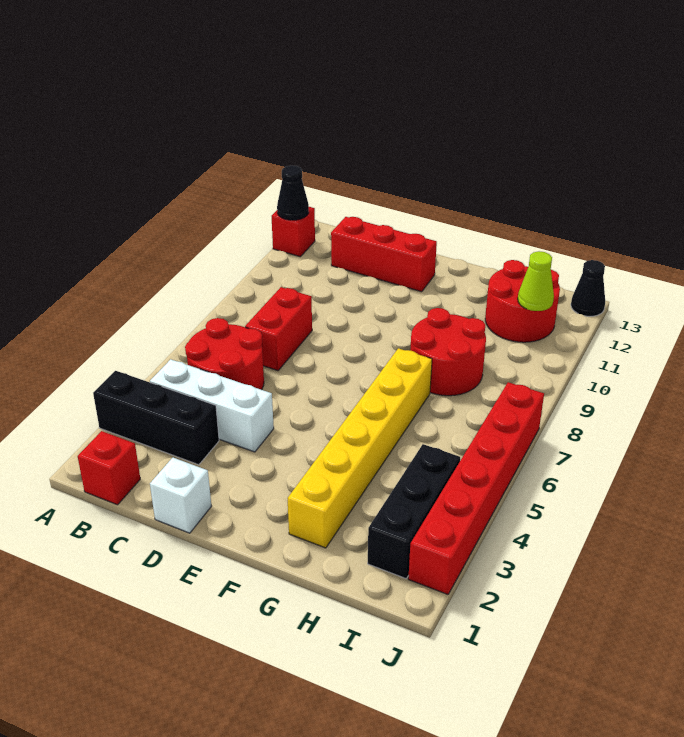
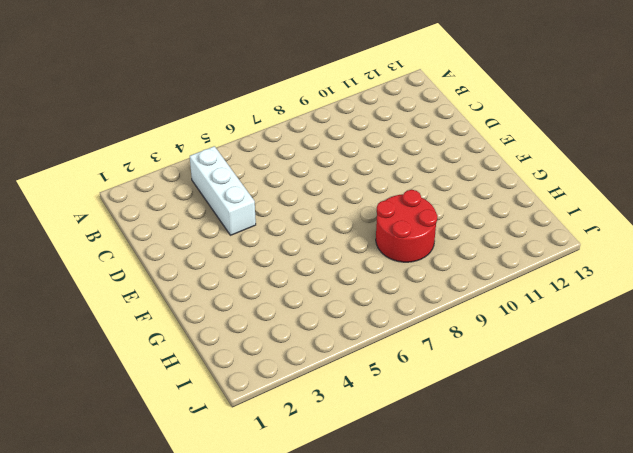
none -> black 1x3 brick [93,371,219,465]
none -> red 1x1 brick [272,207,315,257]
none -> red 1x1 brick [78,431,140,505]

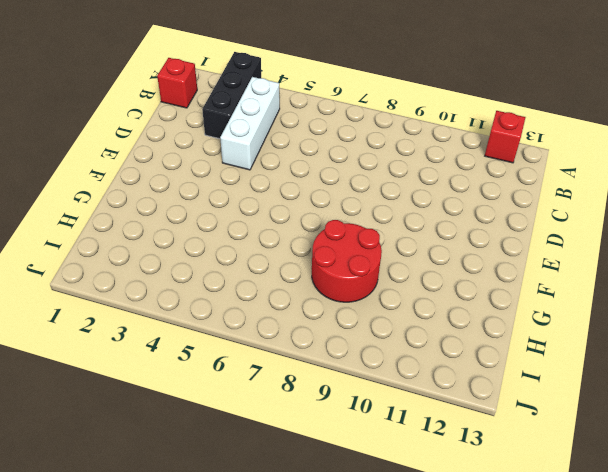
none -> red 2x2 round brick [185,318,264,390]
none -> red 1x2 brick [245,287,312,371]
none -> red 1x3 brick [331,217,437,292]

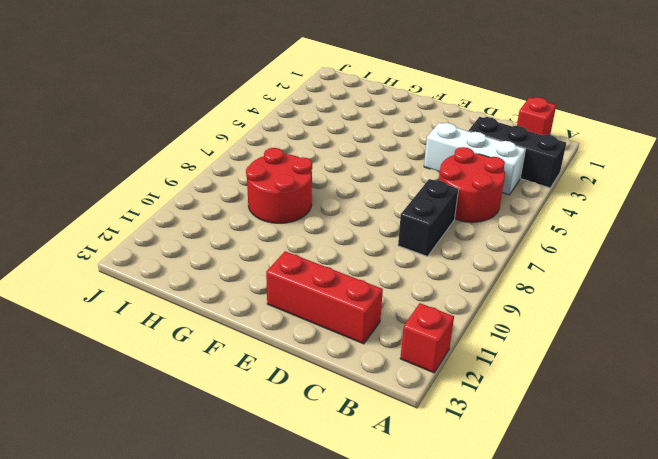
black 1x2 brick [398,179,458,256] -> red 1x2 brick [245,287,312,371]
none -> white 1x1 brick [150,458,211,533]
none -> yellow 1x6 brick [288,348,432,548]
none -> red 2x2 round brick [485,260,560,342]

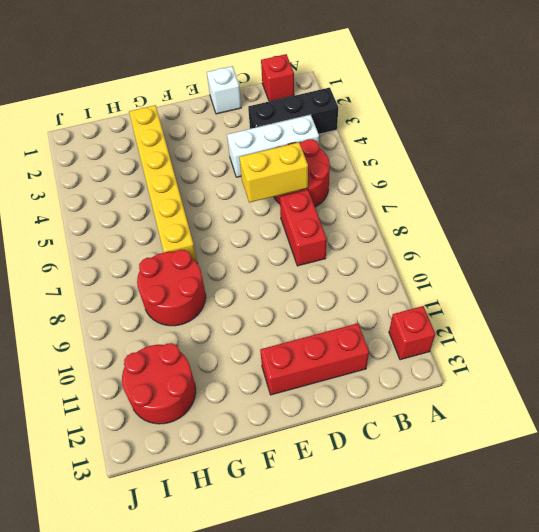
yellow 1x2 brick [239,142,308,203] -> none
none -> black 1x3 brick [368,444,460,578]
none -> red 1x6 brick [408,382,544,594]
none -> black 1x1 cone [571,260,605,316]

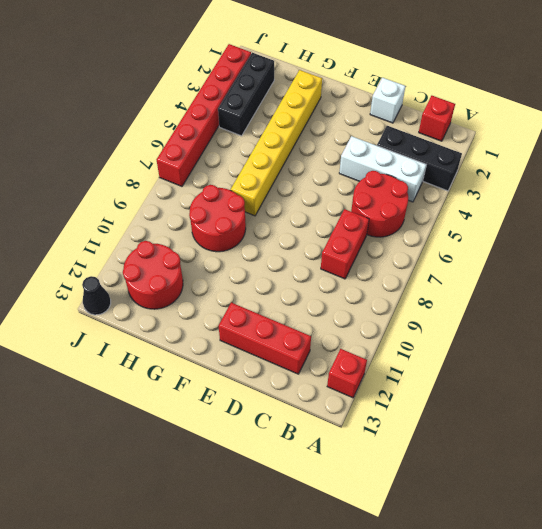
none -> black 1x1 cone [277,166,309,220]
none -> lime 1x1 cone [518,251,554,311]

